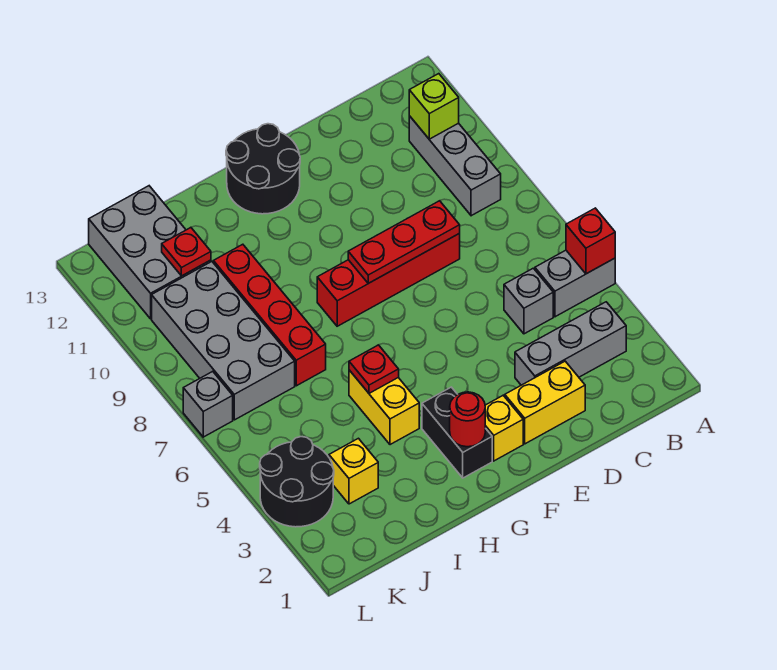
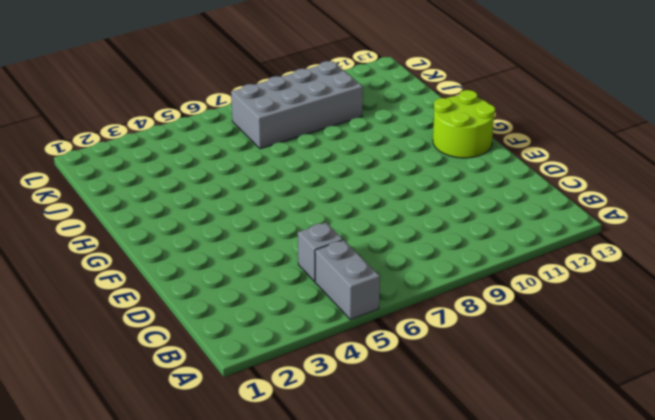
lime 2x2 round brick [433,90,495,158] -> black 2x2 round brick [226,124,300,214]
none -> grey 1x3 brick [515,302,626,385]
none -> grey 1x3 brick [409,116,501,216]
none -> yellow 1x2 brick [505,361,585,444]

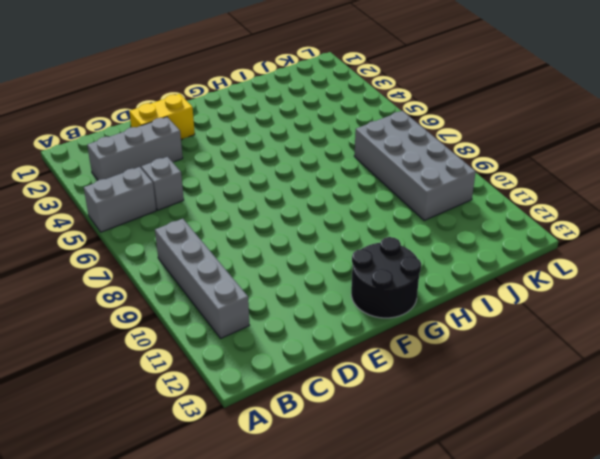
grey 1x4 brick [155,219,250,338] -> grey 1x3 brick [409,116,501,216]
none -> red 1x4 brick [317,233,460,326]
none -> yellow 1x1 brick [485,396,523,461]
none -> black 1x2 brick [422,387,492,478]

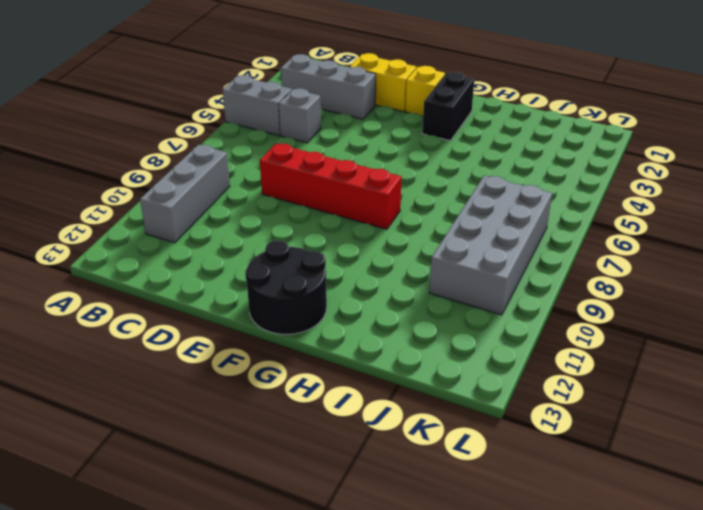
none -> yellow 1x2 brick [349,370,419,445]
none -> red 1x4 brick [213,244,326,386]
none -> yellow 1x1 brick [329,438,378,504]

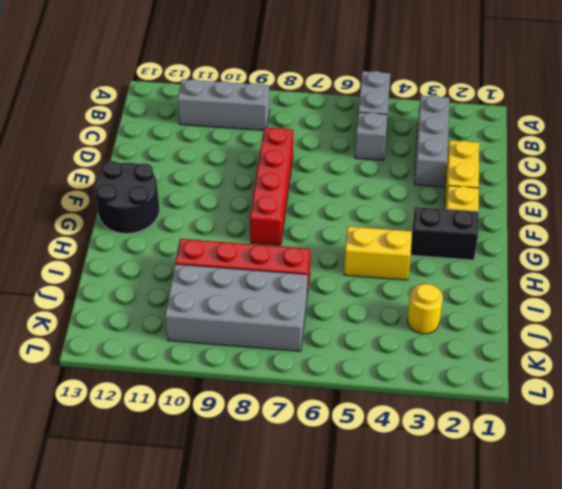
yellow 1x1 round brick [407,284,443,334] -> yellow 1x1 brick [329,438,378,504]
none -> grey 2x3 brick [89,186,211,319]
none -> black 2x2 round brick [260,437,334,527]
none -> grey 1x1 brick [183,371,233,437]

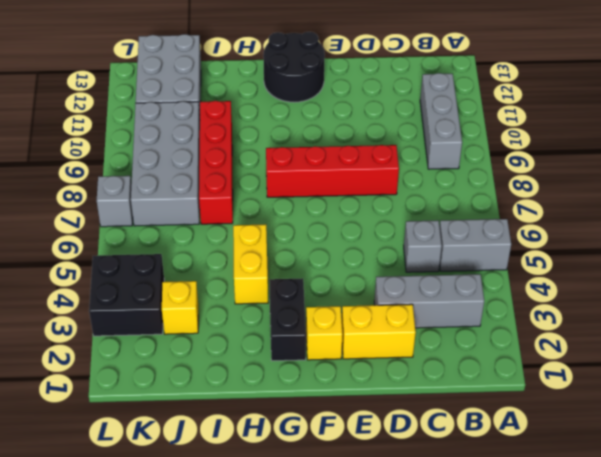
black 2x2 brick [89,254,164,336] -> black 2x2 round brick [260,437,334,527]
none -> red 1x1 brick [566,208,615,274]
none -> lime 1x1 brick [409,74,459,139]
none -> red 1x3 plate [348,201,460,283]

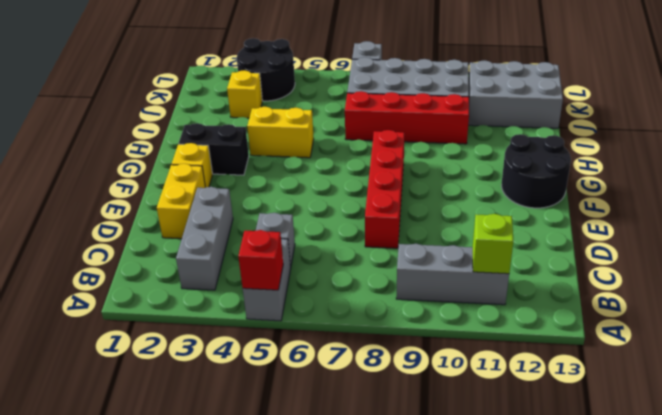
none -> red 1x3 plate [348,201,460,283]
none -> red 1x1 round brick [450,392,485,447]
none -> red 1x1 plate [349,345,399,393]

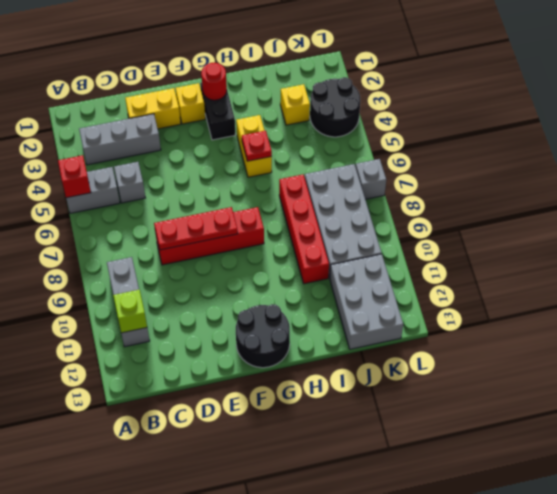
none -> red 1x1 plate [162,228,211,276]

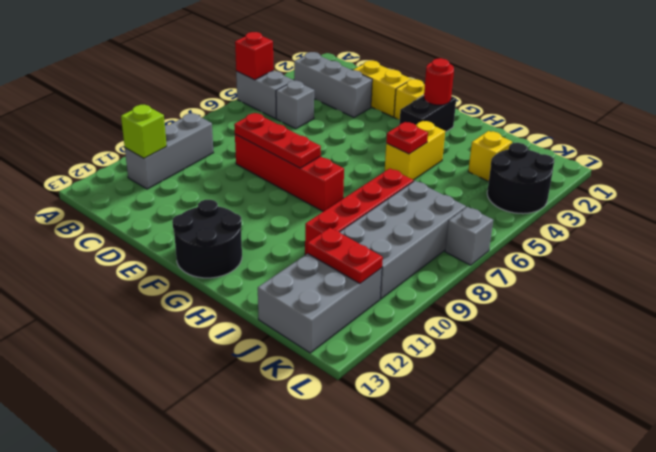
red 1x2 plate [307,228,383,284] -> red 1x1 plate [162,228,211,276]

